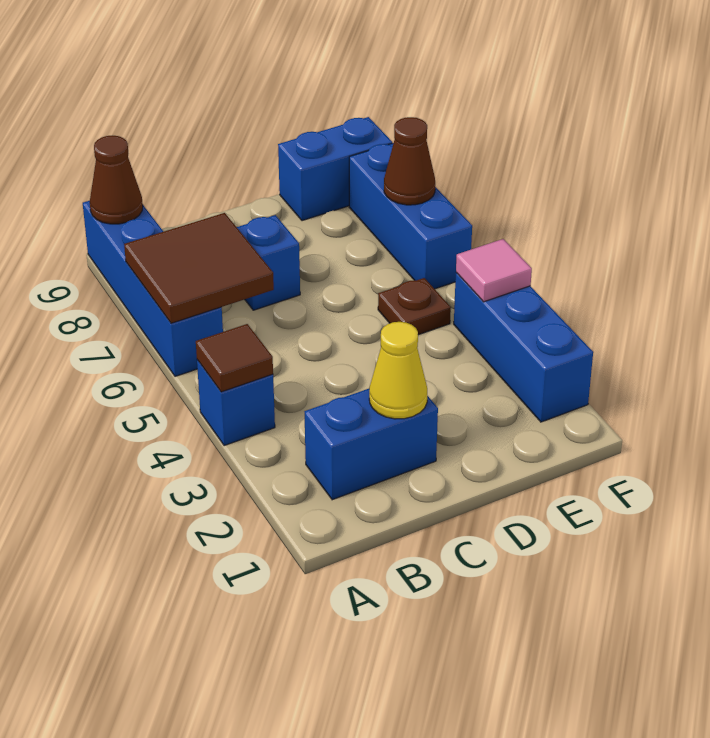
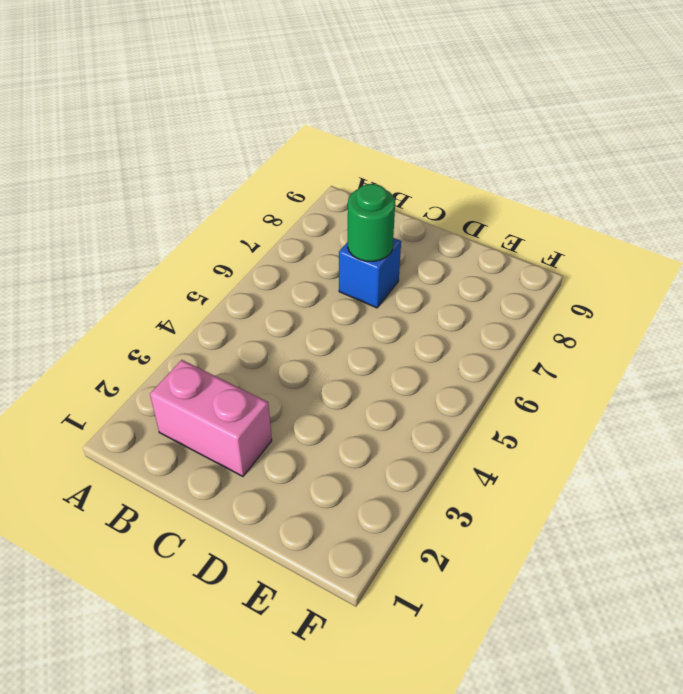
pink 1x2 brick [150,360,272,476] -> blue 1x2 brick [305,389,438,500]
green 1x1 round brick [348,184,395,262] -> none
none -> blue 1x1 brick [197,360,275,446]
none -> blue 1x4 brick [83,201,223,376]
none -> brown 1x1 plate [378,278,451,335]

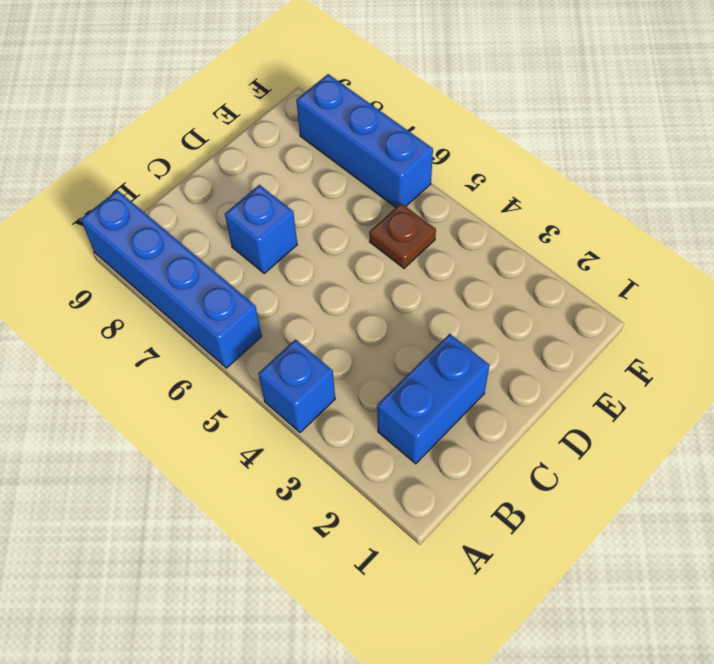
none -> blue 1x2 brick [278,117,392,221]
none -> blue 1x3 brick [454,273,593,422]
none -> brown 1x1 tile [196,324,273,392]

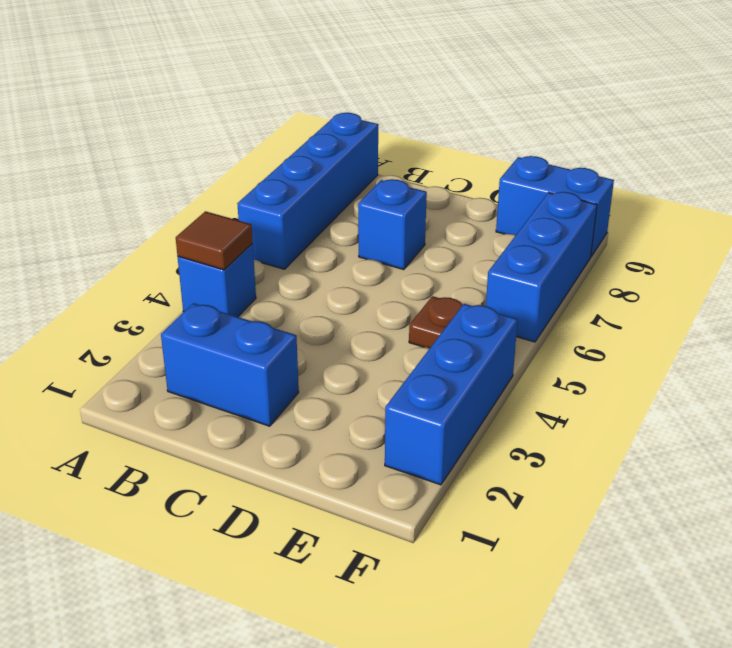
none -> brown 2x2 tile [124,213,274,323]
none -> brown 1x1 cone [90,136,143,224]
none -> yellow 1x1 cone [369,322,427,419]

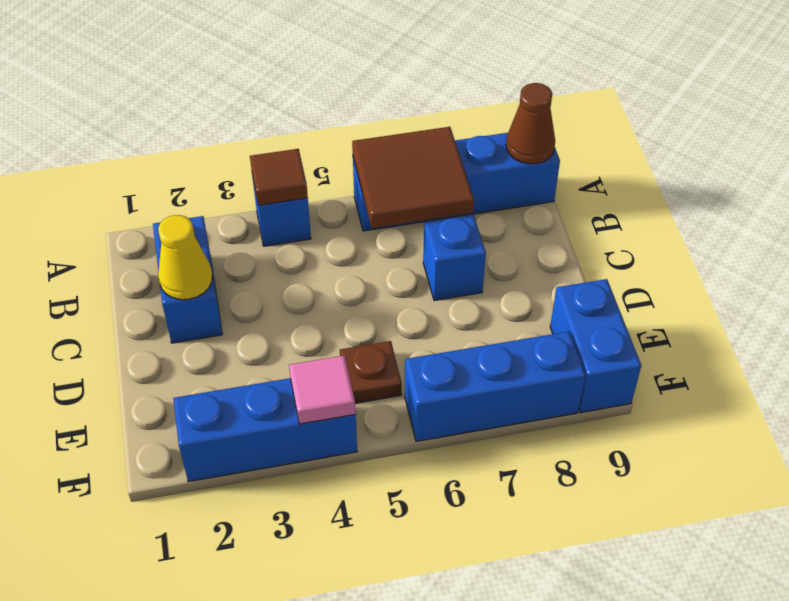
none -> brown 1x1 cone [384,117,435,205]

